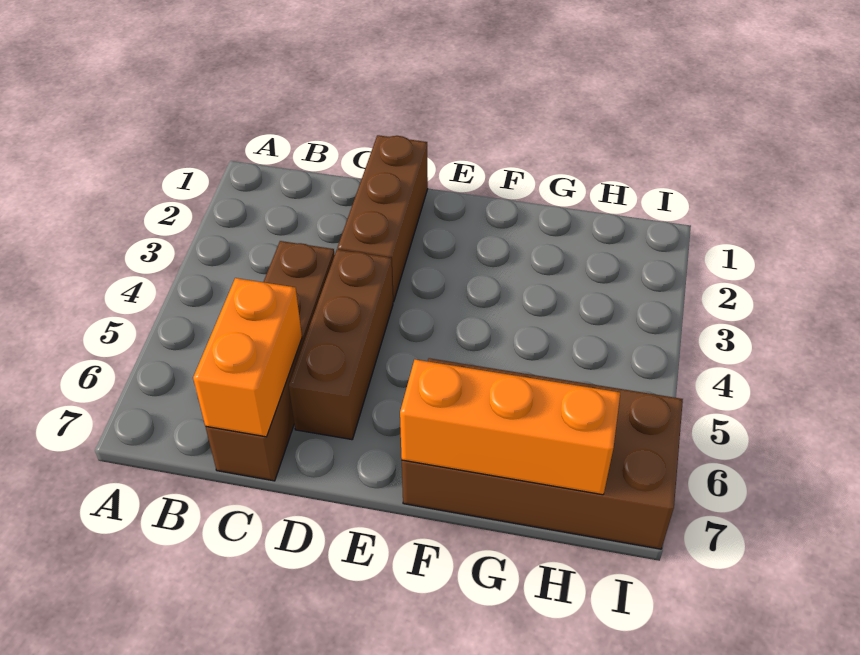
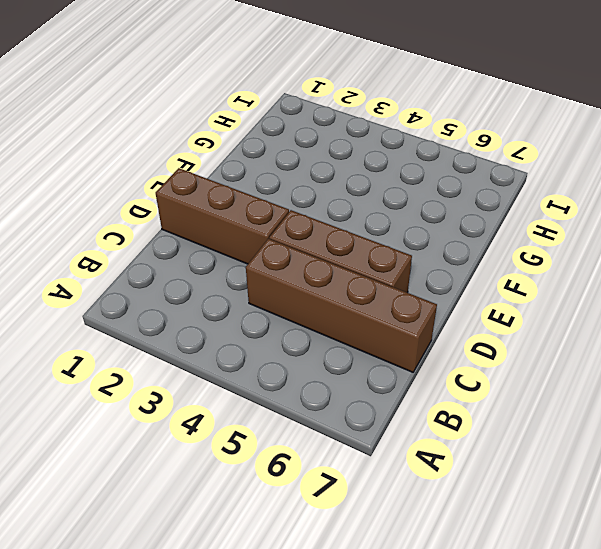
none -> brown 2x4 brick [402,358,683,549]
none -> orange 1x2 brick [193,278,302,437]

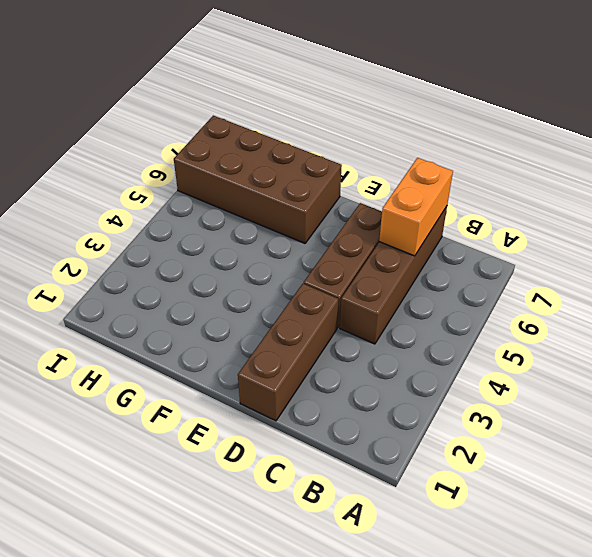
none -> orange 1x3 brick [400,360,620,495]

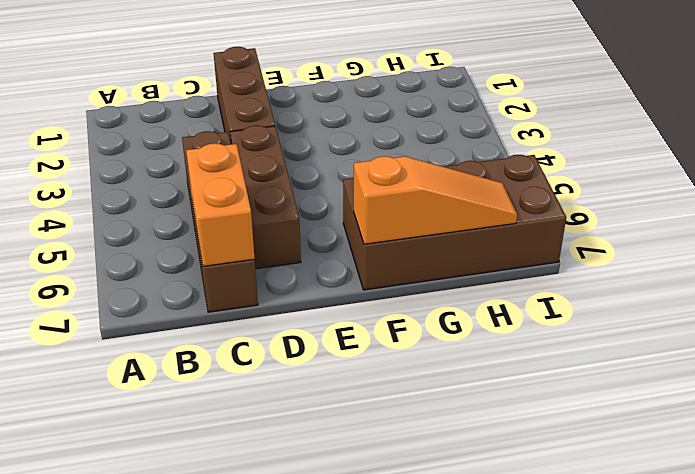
orange 1x3 slope [354,156,517,244] -> orange 1x3 brick [400,360,620,495]

